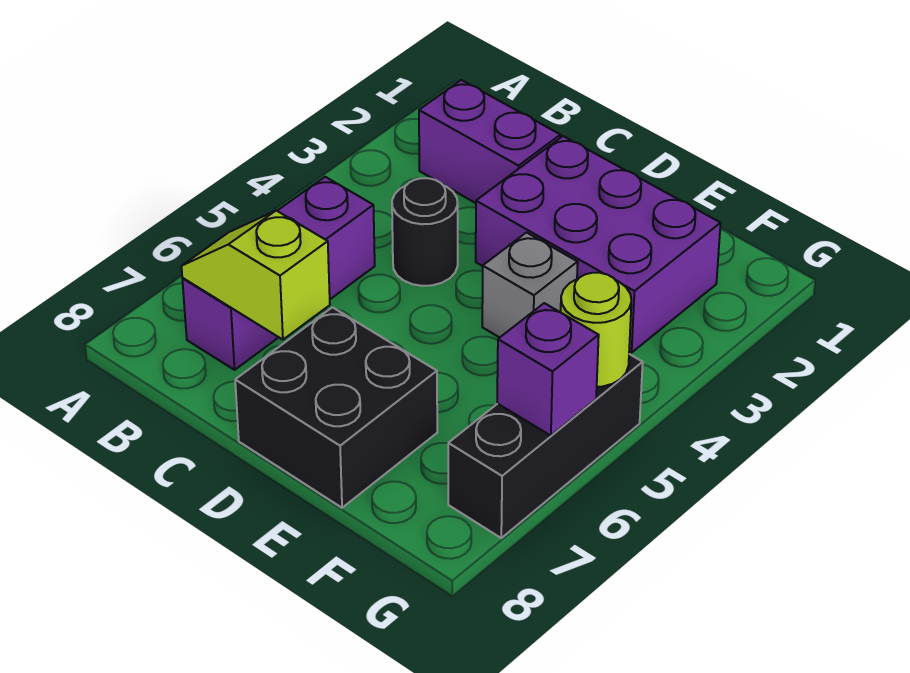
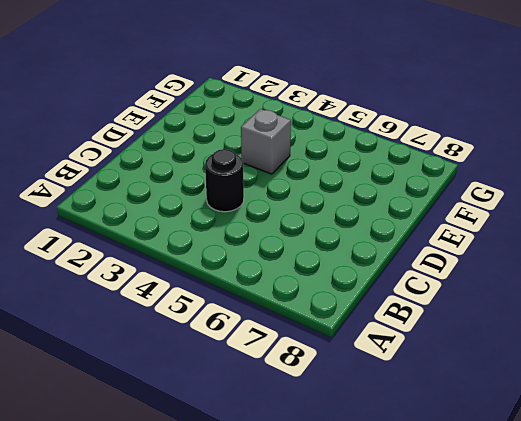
none -> purple 1x2 brick [419,80,561,203]
none -> purple 1x3 brick [182,177,375,370]

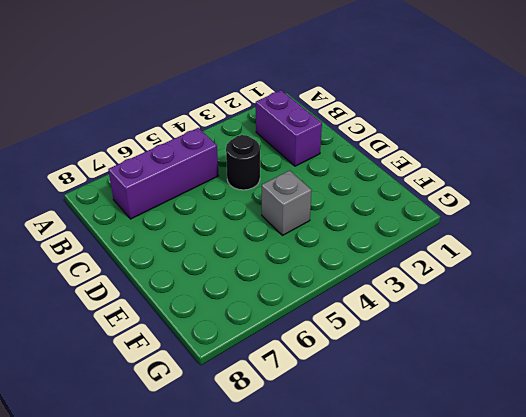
none -> purple 2x3 brick [476,136,721,353]
none -> black 2x2 brick [235,307,437,508]

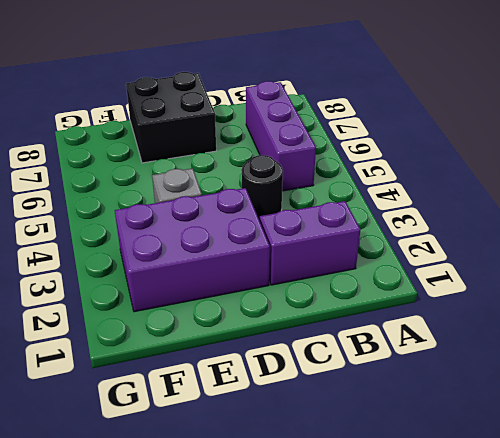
none -> black 1x3 brick [448,354,643,538]
none -> lime 1x2 slope [182,211,330,340]

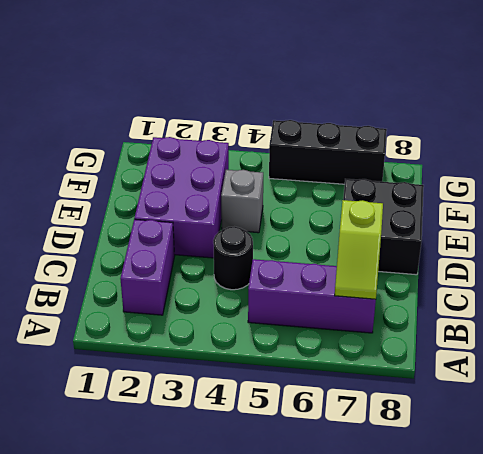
none -> lime 1x1 round brick [561,273,631,387]
none -> purple 1x1 brick [497,303,599,436]

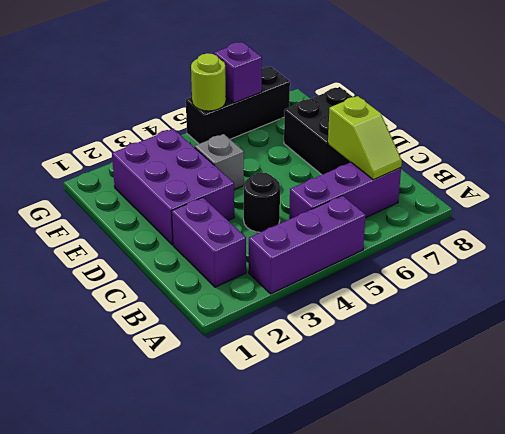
purple 1x3 brick [249,196,366,294] -> none

